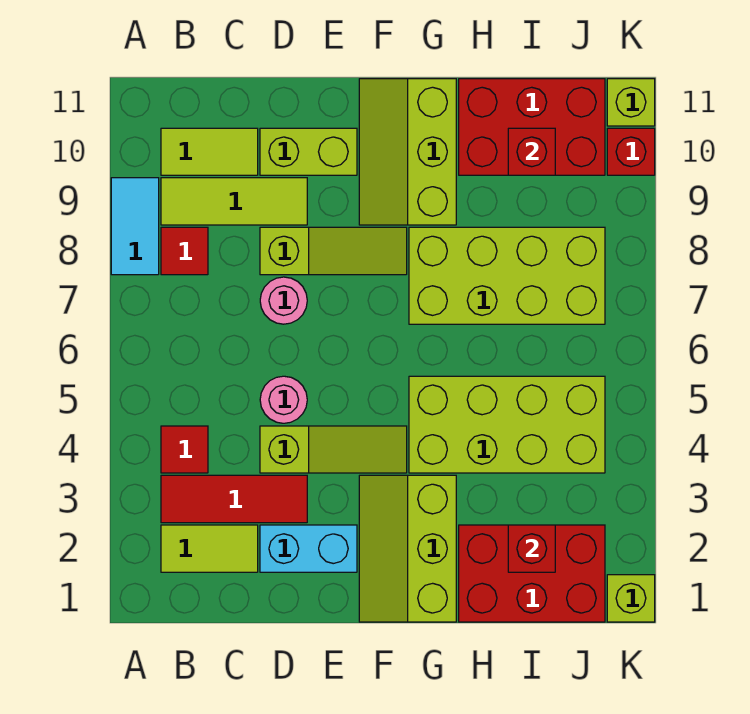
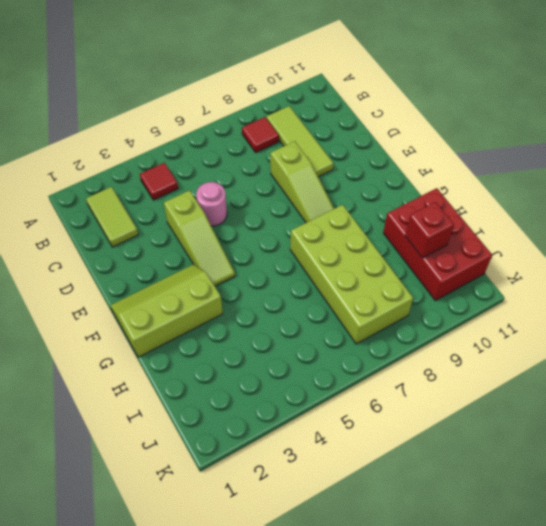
none -> cyan 1x2 tile [111,178,159,275]
none -> red 1x3 tile [161,475,307,523]
none -> lime 1x2 tile [161,128,258,175]

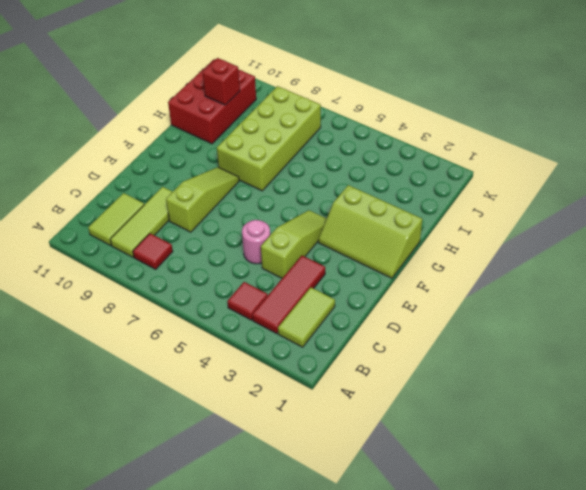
none -> cyan 1x2 tile [111,178,159,275]
none -> cyan 1x2 brick [260,525,357,572]
none -> pink 1x1 round brick [260,277,307,324]

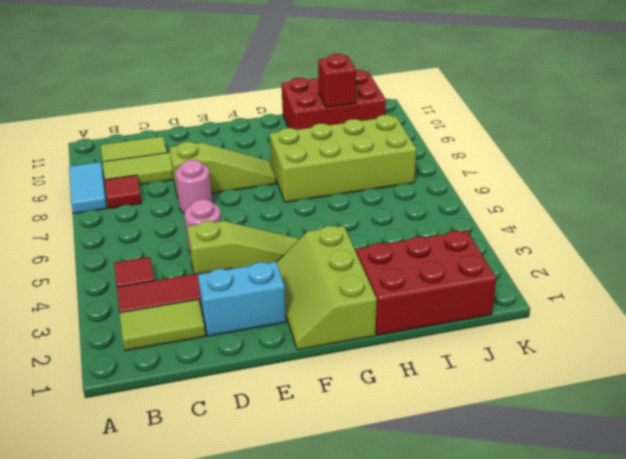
none -> lime 1x2 brick [260,128,357,175]
none -> lime 2x3 slope [359,79,456,225]
none -> lime 2x4 brick [409,376,605,473]

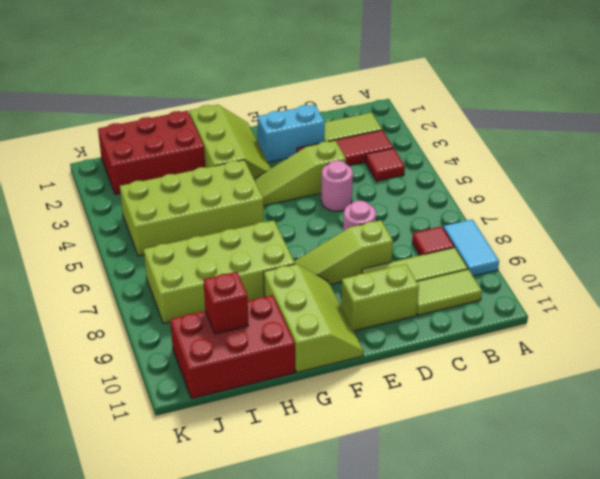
none -> lime 1x1 brick [607,575,655,622]
none -> red 1x1 brick [607,128,655,175]
none -> lime 1x1 brick [607,79,655,126]

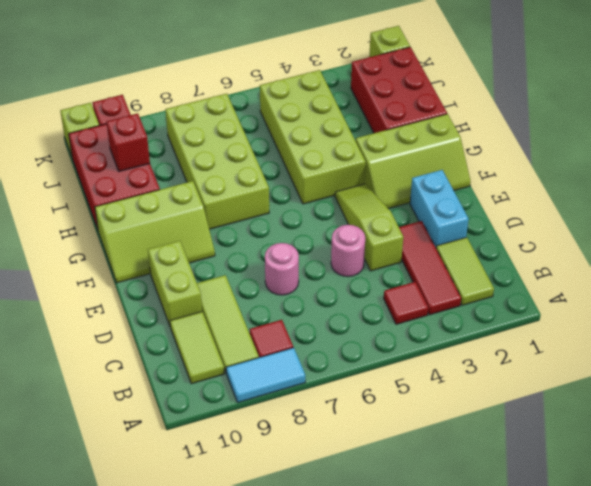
none -> lime 1x3 slope [260,227,407,275]
none -> red 1x1 brick [508,525,555,572]

